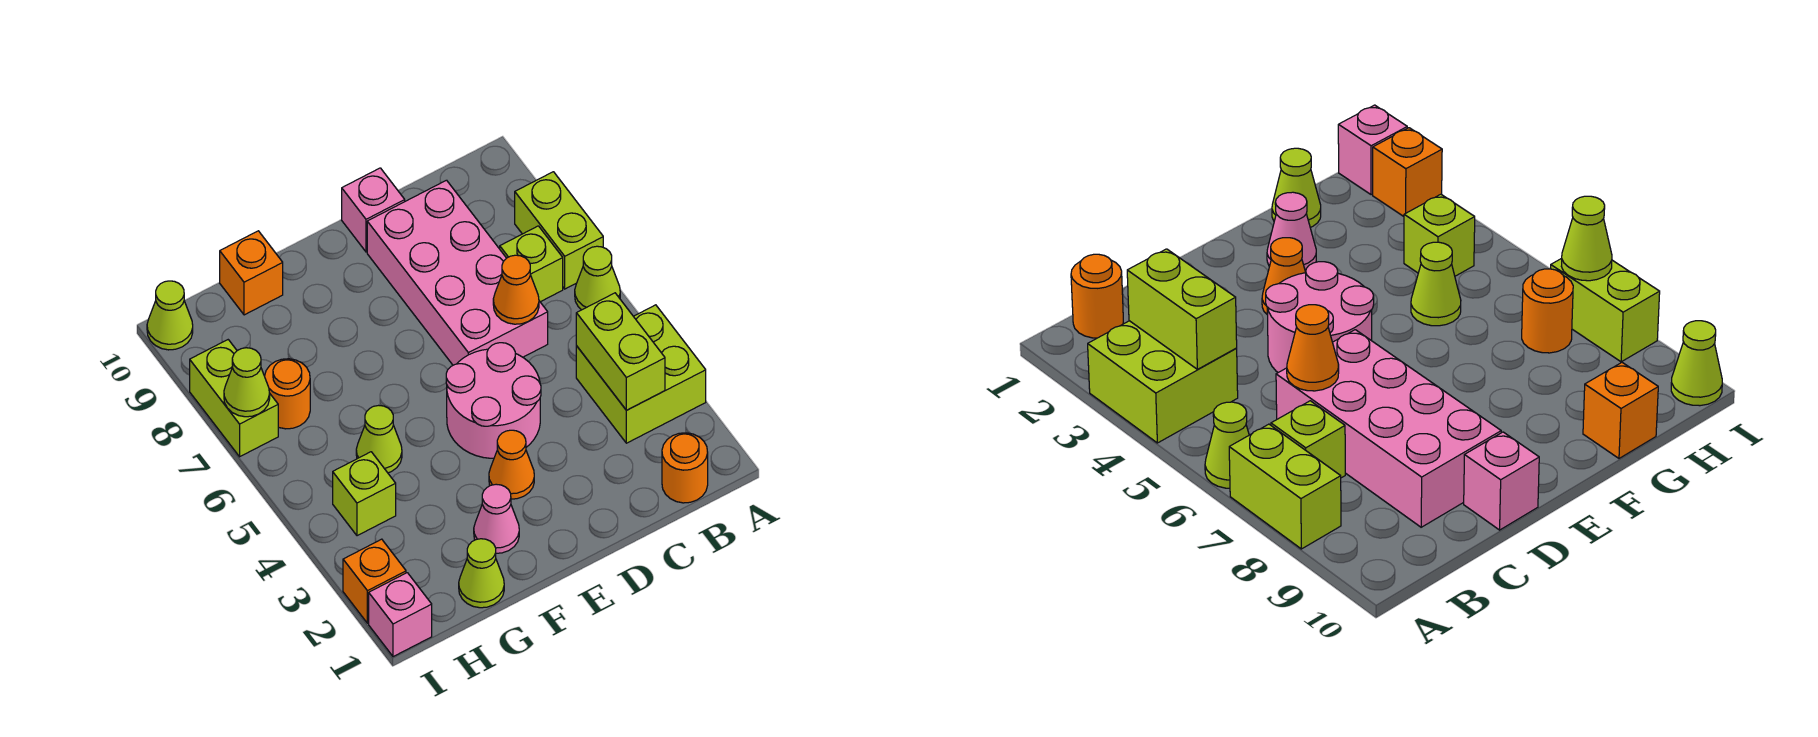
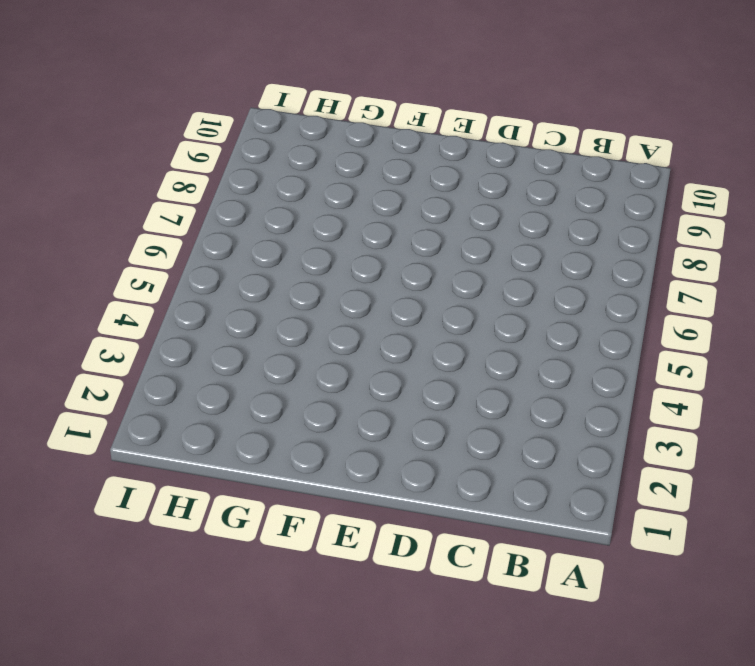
none -> lime 2x2 brick [576,305,706,443]
none -> lime 1x1 cone [575,246,620,310]
none -> lime 1x2 brick [515,172,603,289]

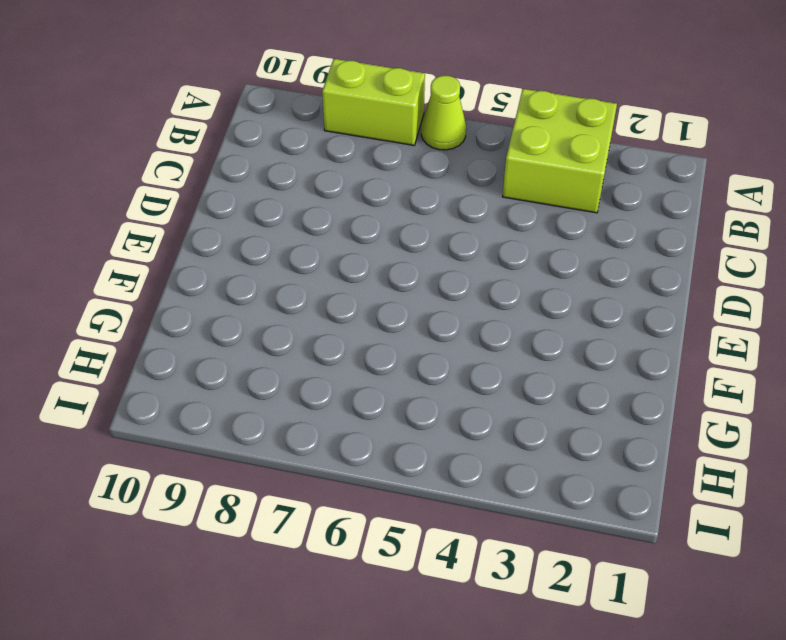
none -> orange 1x1 round brick [662,433,708,503]
none -> lime 1x1 brick [500,226,563,302]
none -> pink 2x4 brick [367,180,548,365]

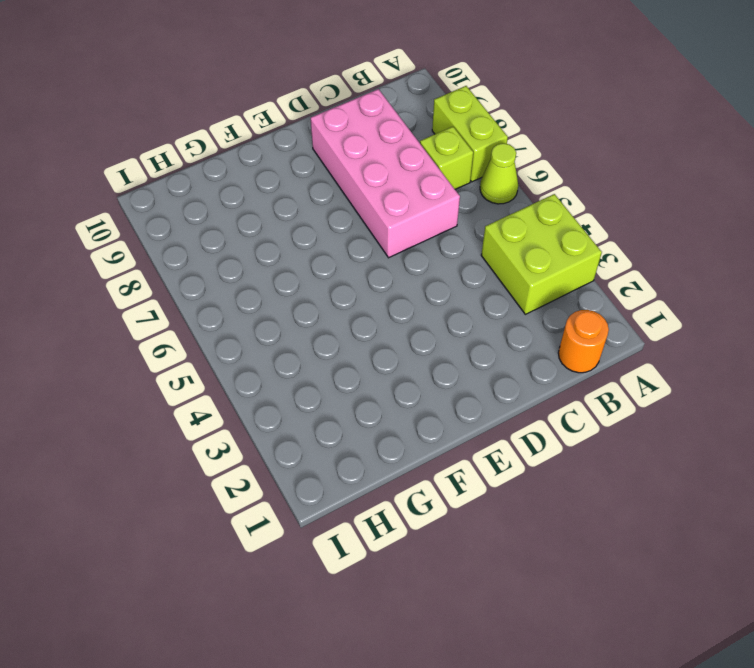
none -> pink 2x2 round brick [446,343,541,458]
none -> pink 1x1 brick [342,168,405,252]
none -> orange 1x1 cone [489,430,534,499]

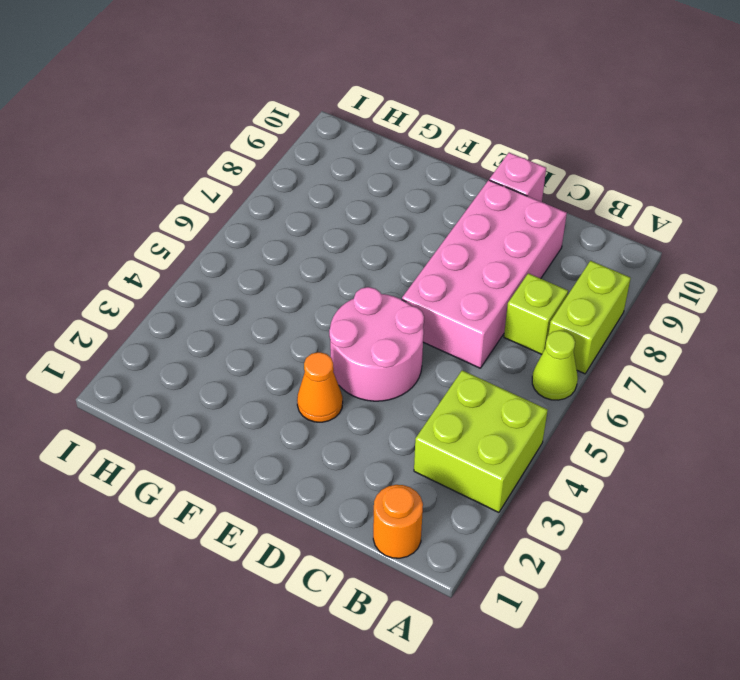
none -> pink 1x1 cone [474,484,519,553]
none -> lime 1x1 cone [459,539,504,608]
none -> lime 1x1 cone [356,405,402,473]

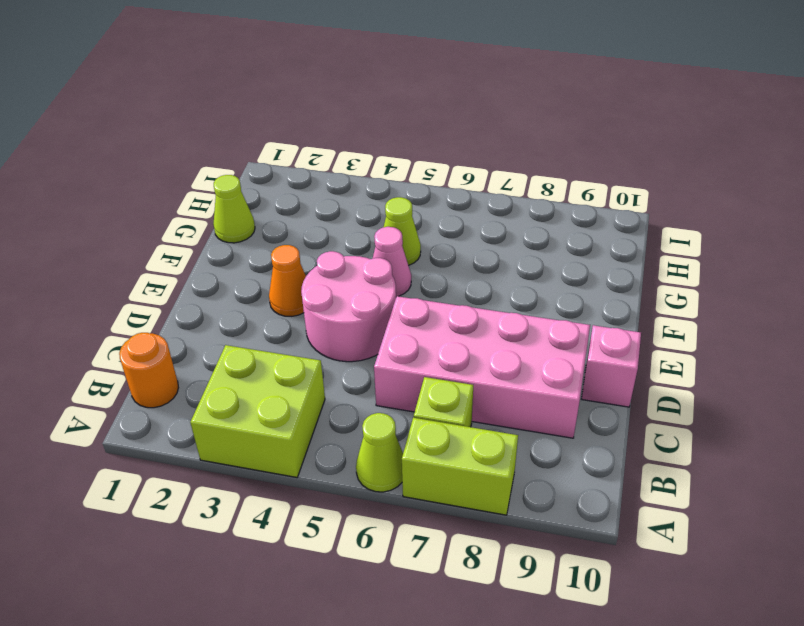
pink 1x1 cone [373,227,411,297] -> pink 1x1 cone moved to [474,484,519,553]
none -> orange 1x1 brick [220,231,283,315]
none -> lime 1x1 brick [333,452,396,536]
none -> orange 1x1 round brick [265,359,310,429]

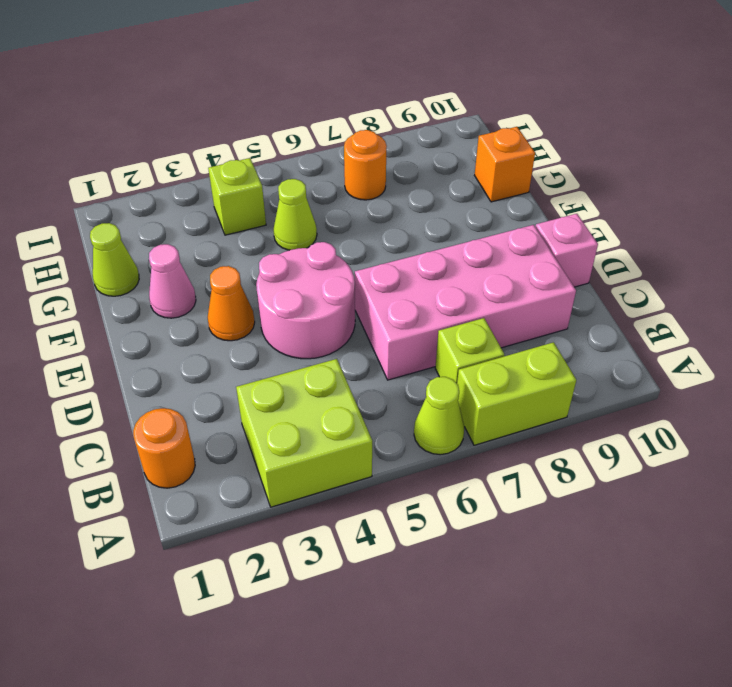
none -> pink 1x1 brick [369,573,432,657]
none -> orange 1x1 brick [343,539,406,623]
none -> lime 1x2 brick [190,340,278,457]

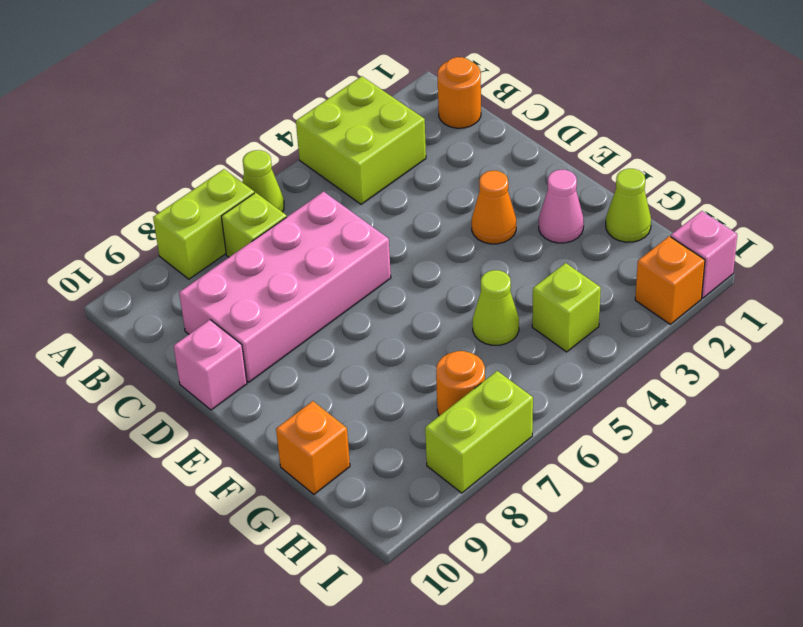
none -> pink 2x2 round brick [446,343,541,458]
none -> lime 1x1 cone [147,281,193,350]
none -> lime 1x2 brick [576,293,665,410]

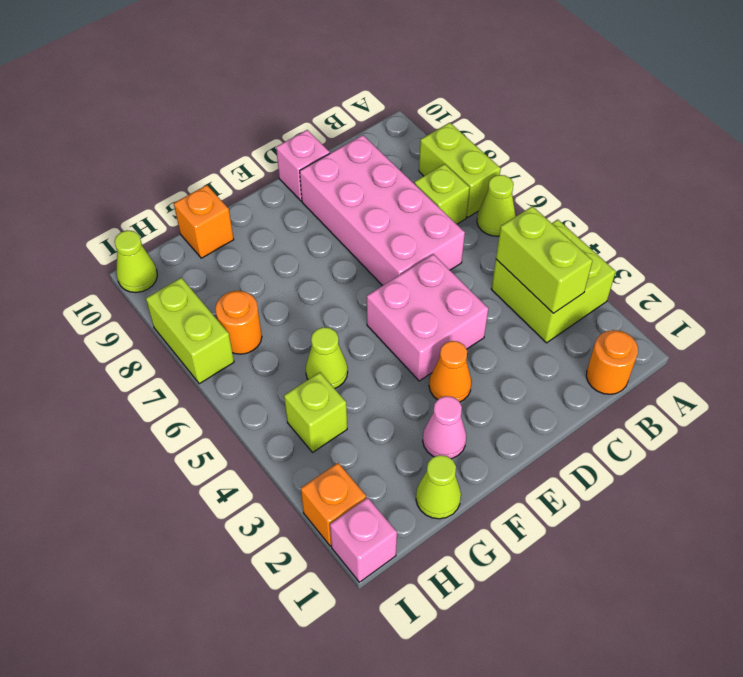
pink 2x2 brick [367,254,488,381] -> pink 2x2 round brick [446,343,541,458]
none -> orange 1x1 cone [493,255,539,324]
none -> lime 1x1 cone [224,348,270,417]

